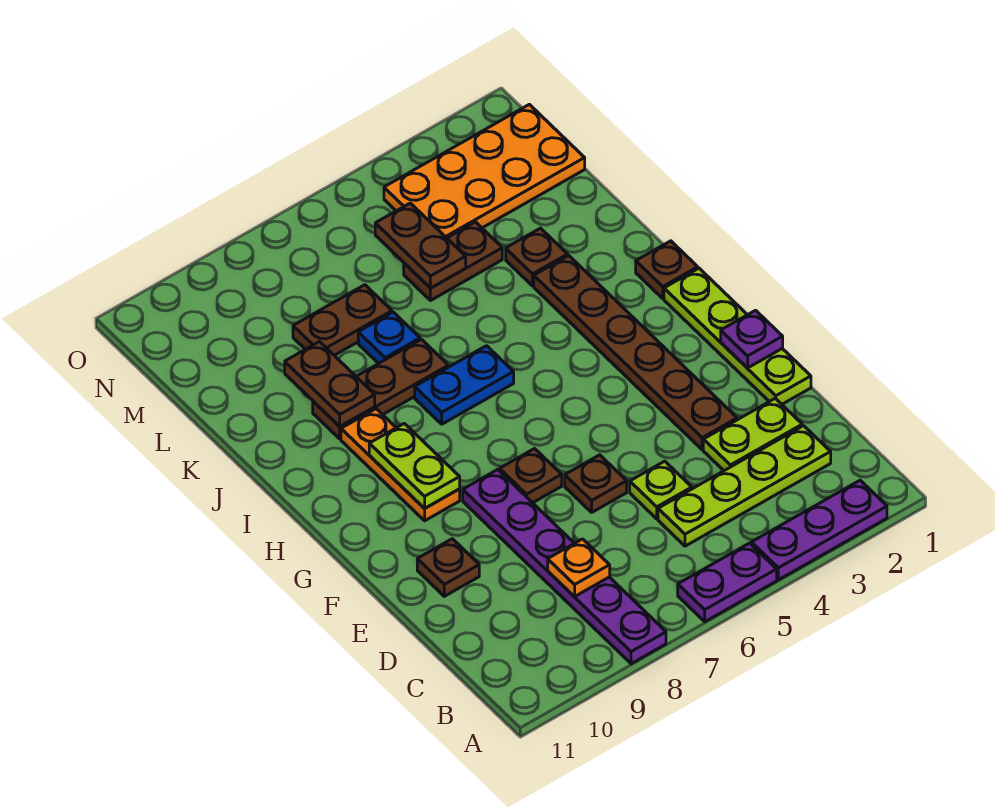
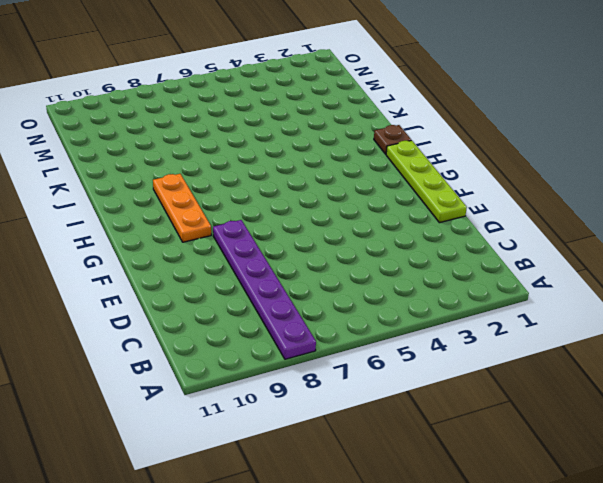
none -> purple 1x3 plate [751,480,887,580]
none -> purple 1x2 plate [678,543,777,622]
none -> lime 1x4 plate [658,426,831,546]

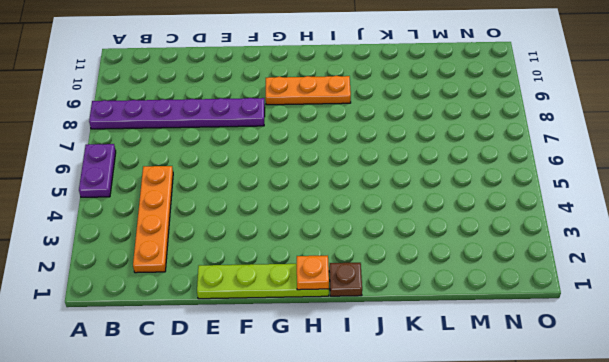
orange 1x4 plate [133,166,173,273] -> lime 1x4 plate [658,426,831,546]
orange 1x1 plate [297,255,329,290] -> orange 1x1 plate moved to [548,539,610,596]
none -> purple 1x3 plate [751,480,887,580]
none -> lime 1x2 plate [703,398,802,471]
none -> lime 1x1 plate [630,461,692,519]

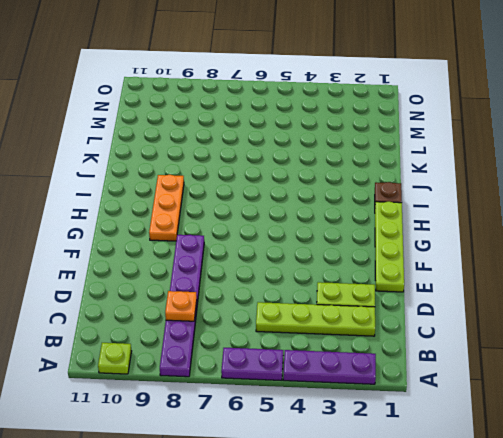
lime 1x1 plate [98,343,132,374] -> lime 1x1 plate moved to [630,461,692,519]
none -> brown 1x6 plate [534,256,737,450]
none -> brown 1x1 plate [565,455,627,512]
none -> brown 1x1 plate [417,539,479,596]

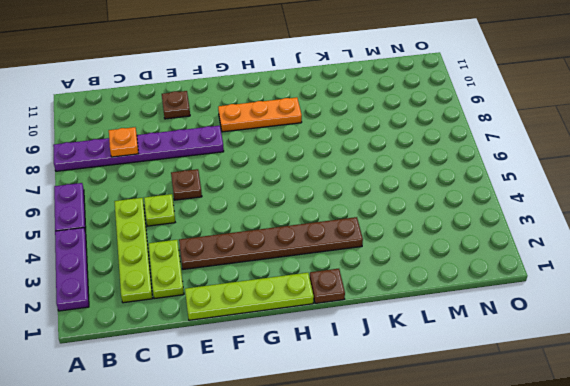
none -> brown 1x1 plate [500,449,562,503]
none -> blue 1x2 plate [415,346,514,424]
none -> brown 1x3 plate [313,339,448,439]

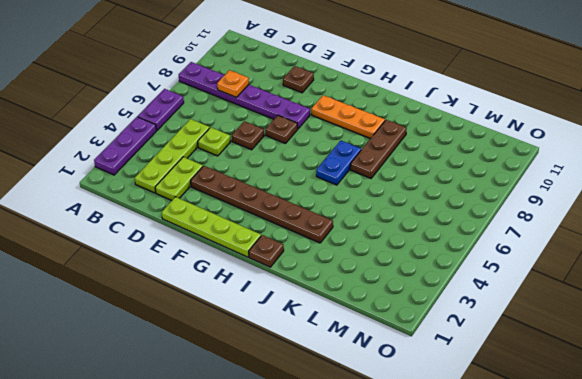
none -> brown 1x1 plate [506,228,568,286]
none -> blue 1x1 plate [358,312,420,364]
none -> brown 1x2 plate [404,222,502,301]

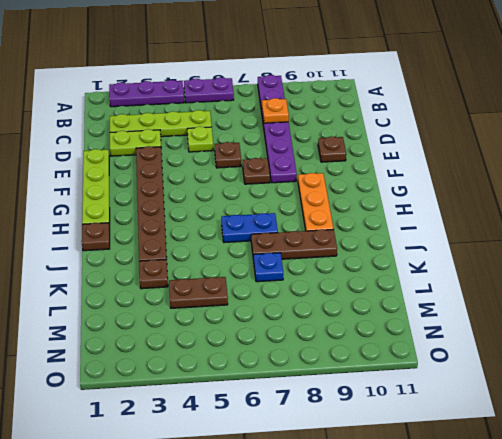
none -> brown 1x2 plate [293,285,392,355]
none -> orange 2x4 plate [384,104,585,238]
none -> purple 1x1 plate [721,310,783,368]

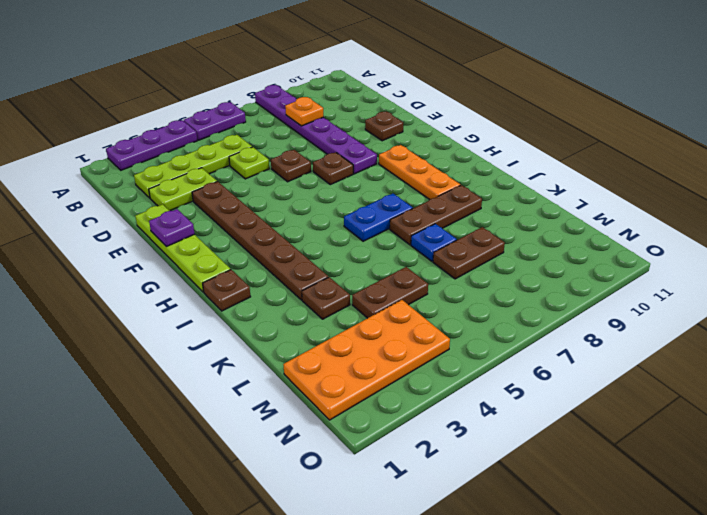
none -> lime 1x2 plate [369,423,460,509]
none -> brown 1x2 plate [285,342,375,426]
none -> brown 1x2 plate [375,203,466,288]

